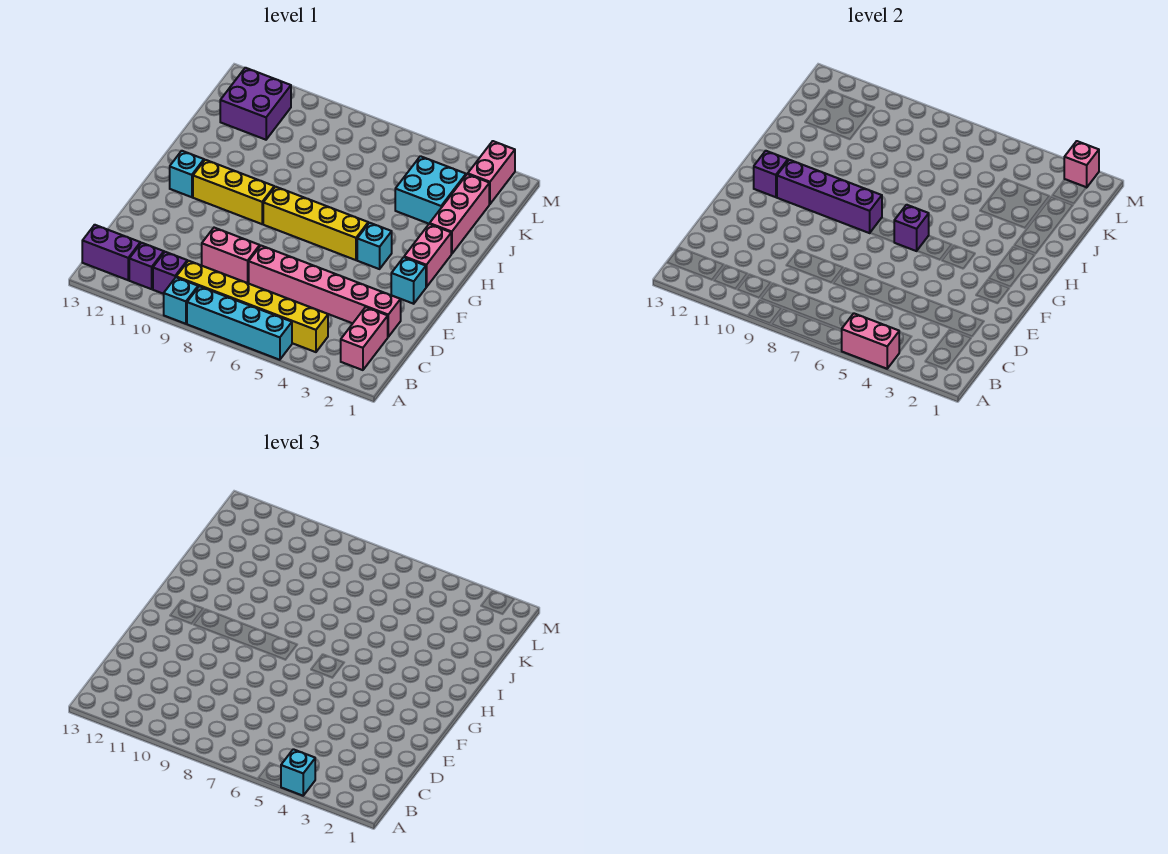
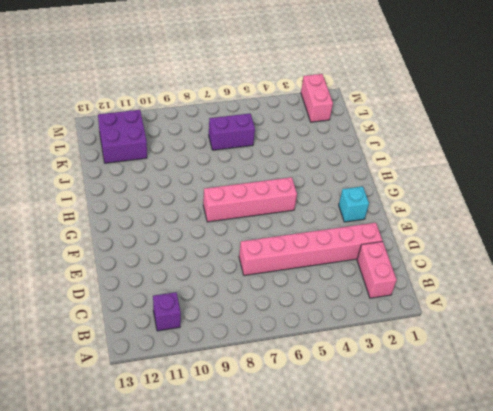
pink 1x4 brick [203,177,297,222] -> yellow 1x4 brick [263,187,368,260]
purple 1x2 brick [209,114,255,150] -> purple 1x2 brick moved to [82,225,140,280]
none -> cyan 1x4 brick [187,286,292,360]
none -> cyan 1x1 brick [164,277,198,324]
none -> yellow 1x6 brick [177,261,328,352]

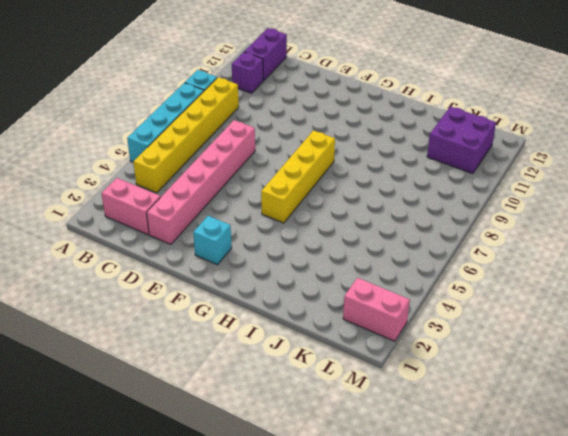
none -> purple 1x1 brick [153,252,188,294]
none -> pink 1x2 brick [202,228,260,283]
none -> pink 1x2 brick [404,224,451,287]

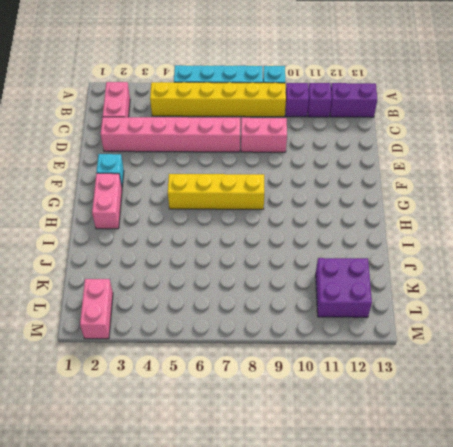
none -> cyan 1x1 brick [357,223,392,269]
none -> yellow 1x3 brick [193,160,275,224]
none -> cyan 1x1 brick [170,151,204,197]

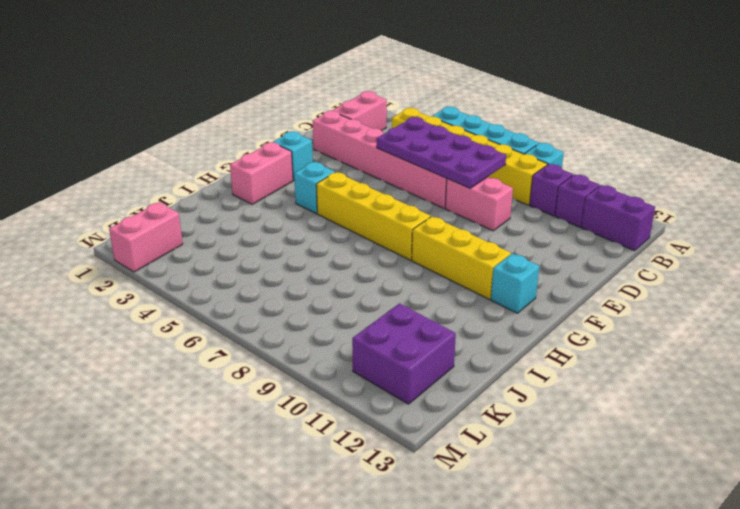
purple 2x4 plate [377,117,506,188] -> none
none -> pink 1x3 brick [430,174,489,254]
none -> cyan 2x2 brick [395,156,466,224]
none -> pink 1x2 brick [841,313,899,369]

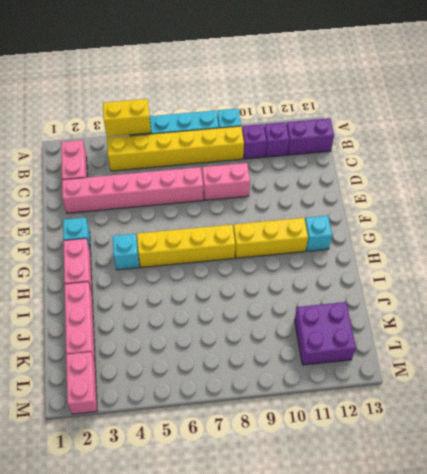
yellow 1x2 brick [103,99,151,137] -> pink 1x2 brick [841,313,899,369]
none -> cyan 2x2 brick [395,156,466,224]
none -> purple 1x1 brick [894,205,929,251]
none -> purple 1x4 brick [777,160,882,233]

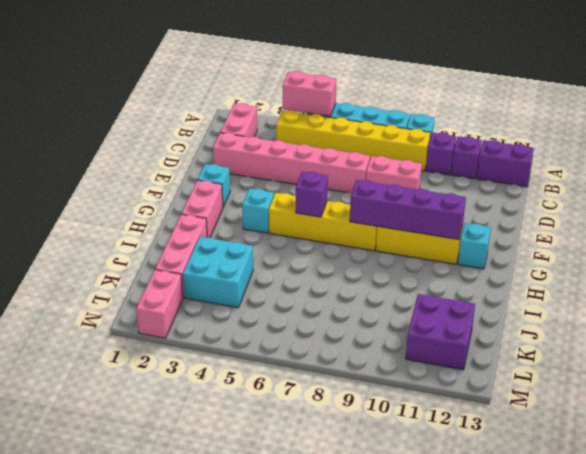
none -> purple 1x1 brick [754,151,788,197]
none -> pink 1x1 brick [1064,141,1099,188]
none -> cyan 1x1 brick [281,749,315,796]

